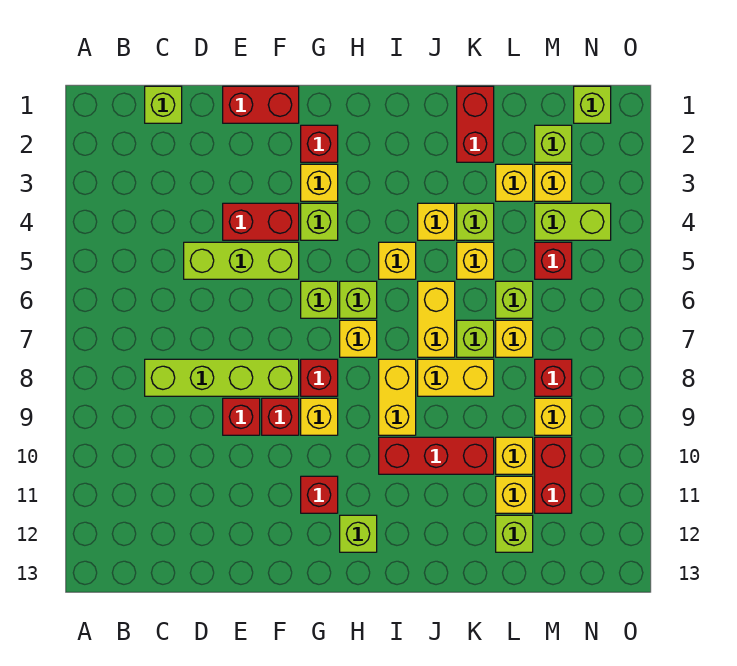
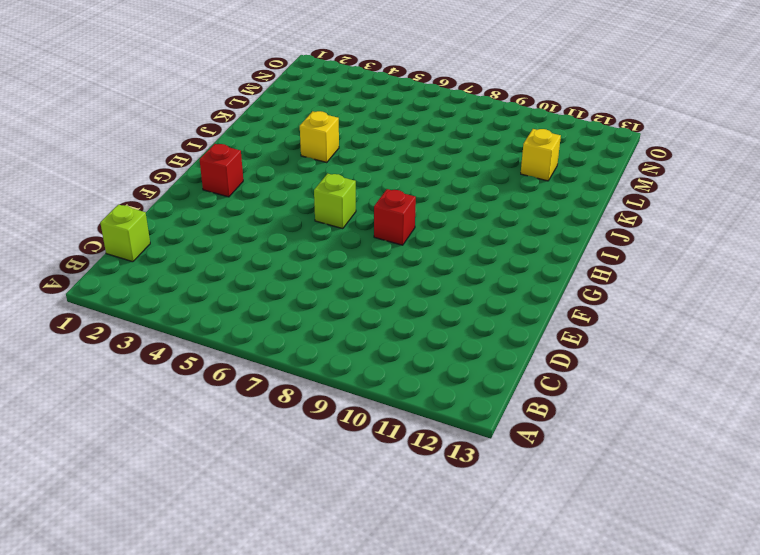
none -> lime 1x4 brick [145,359,299,396]
none -> lime 1x3 brick [184,242,299,279]
none -> red 1x2 brick [223,86,299,123]
none -> red 1x2 brick [223,203,299,240]

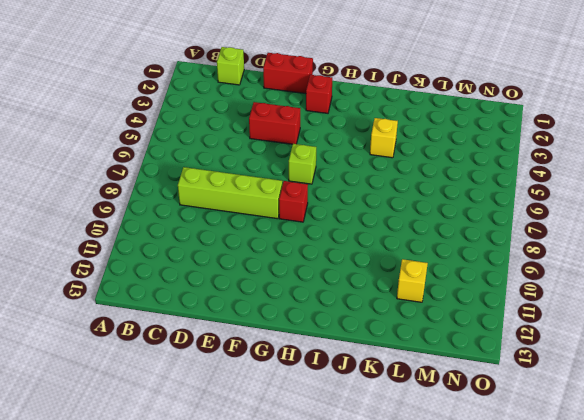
none -> lime 1x3 brick [184,242,299,279]
none -> red 1x1 brick [223,398,260,435]
none -> red 1x1 brick [262,398,299,435]
none -> yellow 1x1 brick [301,164,338,201]

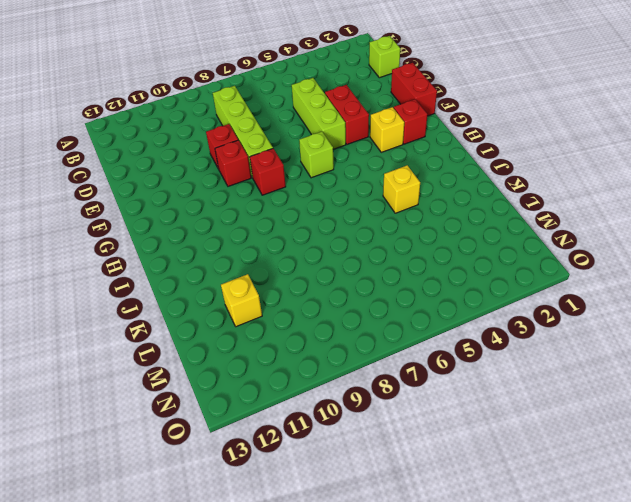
none -> lime 1x1 brick [301,203,338,240]
none -> yellow 1x1 brick [301,398,338,435]
none -> red 1x1 brick [301,476,338,513]
none -> lime 1x1 brick [340,281,377,318]

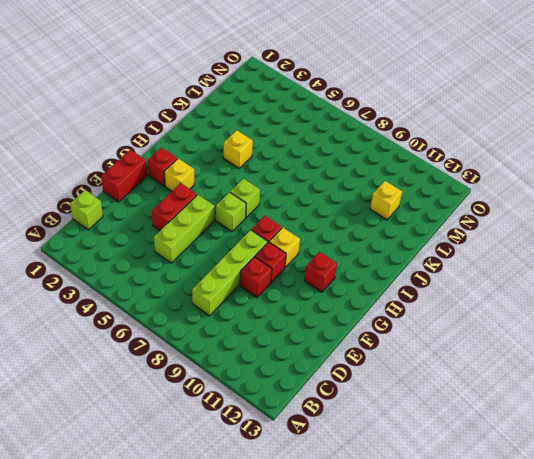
none -> lime 1x1 brick [301,203,338,240]
none -> yellow 1x1 brick [340,320,377,357]
none -> lime 1x1 brick [340,515,377,552]
none -> yellow 1x1 brick [379,242,416,279]

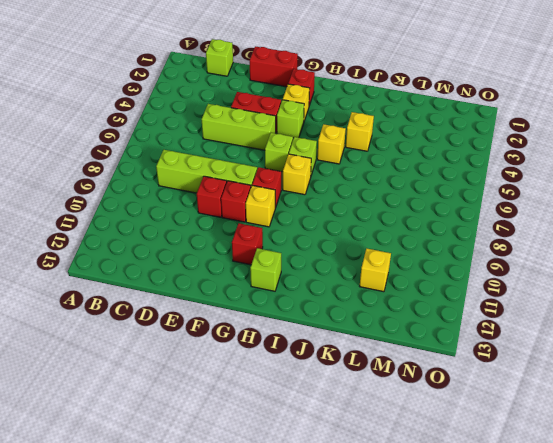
none -> yellow 1x2 brick [379,359,416,435]
none -> red 1x3 brick [379,437,494,474]
none -> yellow 1x2 brick [418,281,455,357]
none -> yellow 1x2 brick [418,359,494,396]

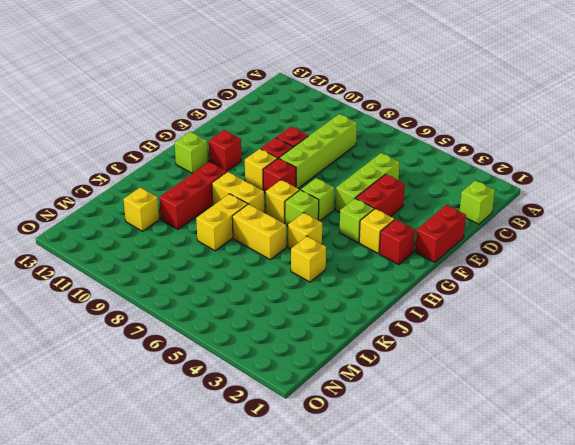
none -> red 1x2 brick [457,86,494,162]
none -> lime 1x1 brick [457,203,494,240]
none -> yellow 1x1 brick [457,242,494,279]
none -> lime 1x1 brick [457,320,494,357]

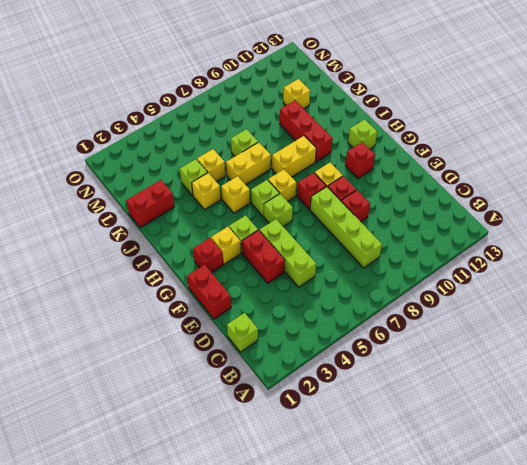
none -> yellow 1x2 brick [418,359,494,396]
none -> yellow 1x1 brick [496,164,533,201]
none -> lime 1x1 brick [496,281,533,318]
none -> yellow 1x1 brick [496,320,533,357]

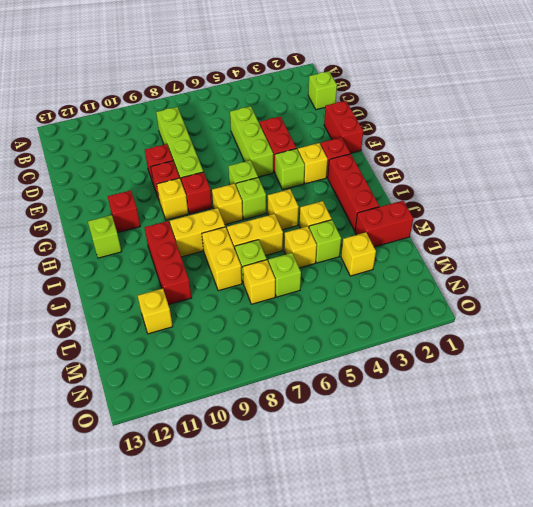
red 1x3 brick [328,154,379,231] -> none
none -> yellow 1x1 brick [496,437,533,474]
none -> lime 1x1 brick [496,515,533,552]
none -> lime 1x1 brick [535,125,572,162]
none -> yellow 1x1 brick [535,164,572,201]

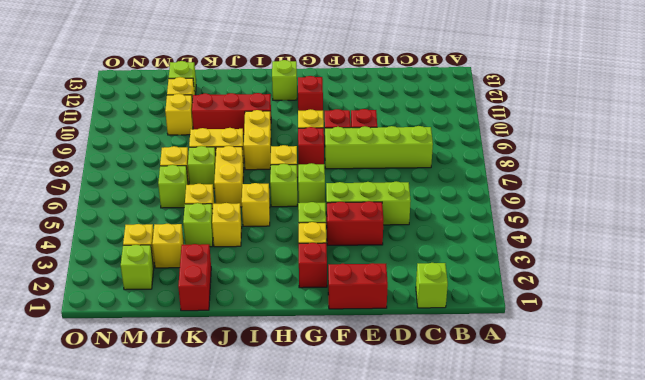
none -> lime 1x2 brick [535,203,611,240]
none -> red 1x1 brick [535,242,572,279]
none -> red 1x1 brick [535,359,572,396]
none -> yellow 1x1 brick [535,398,572,435]

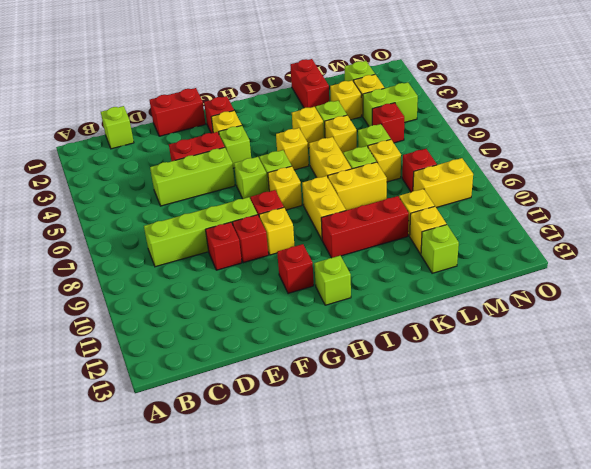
yellow 1x2 brick [413,158,473,208] -> yellow 1x1 brick [535,398,572,435]
none -> red 1x2 brick [535,437,572,513]
none -> lime 1x1 brick [574,86,611,123]

